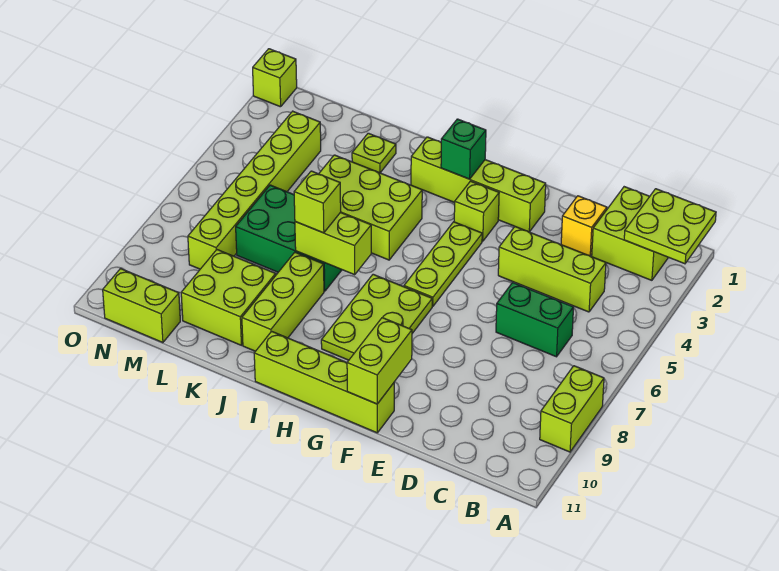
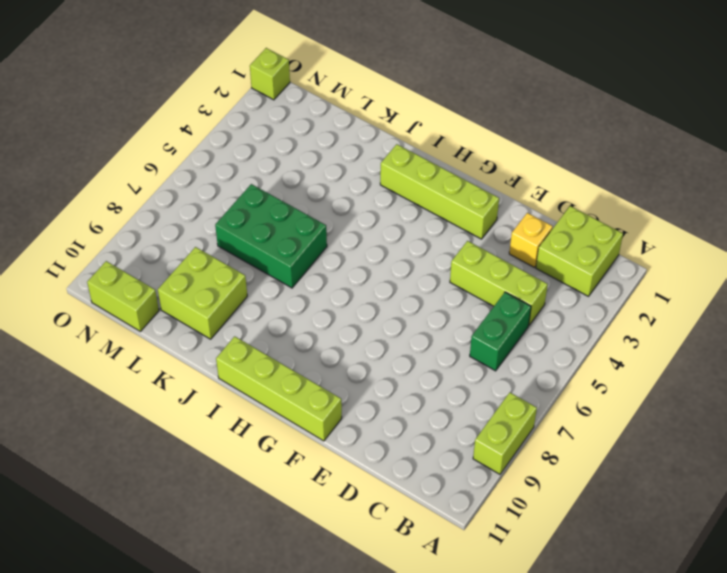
green 1x2 brick [470,292,531,371] -> green 1x2 brick turned to [496,283,574,357]
none -> lime 1x1 brick [454,181,499,241]
none -> lime 1x3 plate [404,222,482,306]
none -> lime 2x3 plate [321,274,432,360]

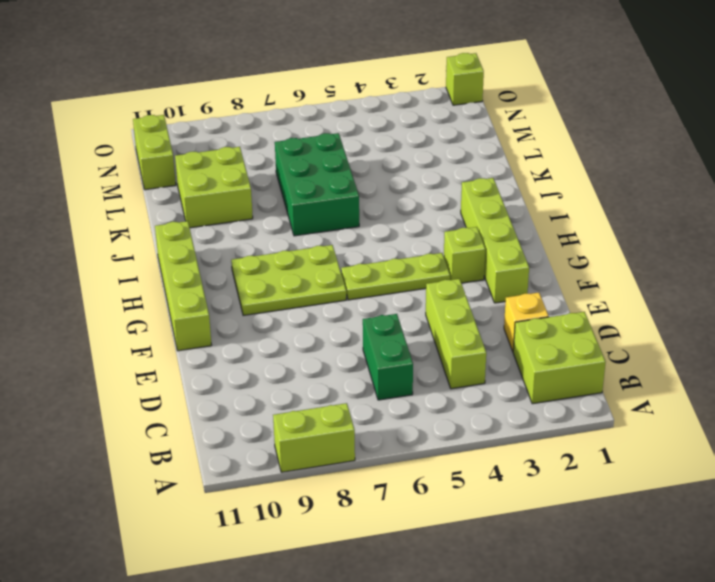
none -> lime 2x3 brick [319,155,422,260]
none -> lime 1x3 brick [242,252,324,351]
none -> lime 1x1 plate [352,133,396,173]

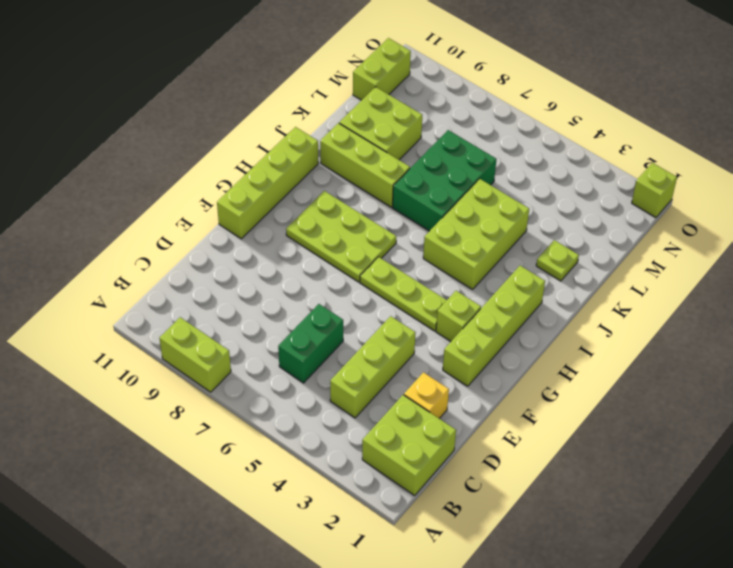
none -> lime 1x6 brick [188,111,321,269]
none -> lime 2x2 plate [624,189,716,264]
none -> lime 1x2 brick [347,318,412,404]

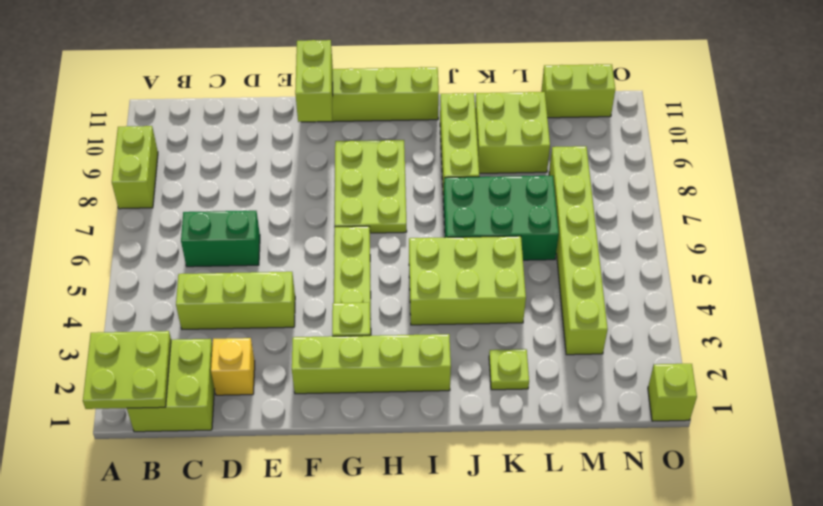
none -> green 1x1 brick [441,119,486,179]
none -> lime 1x2 brick [295,212,371,275]
none -> lime 1x1 brick [294,171,341,233]

